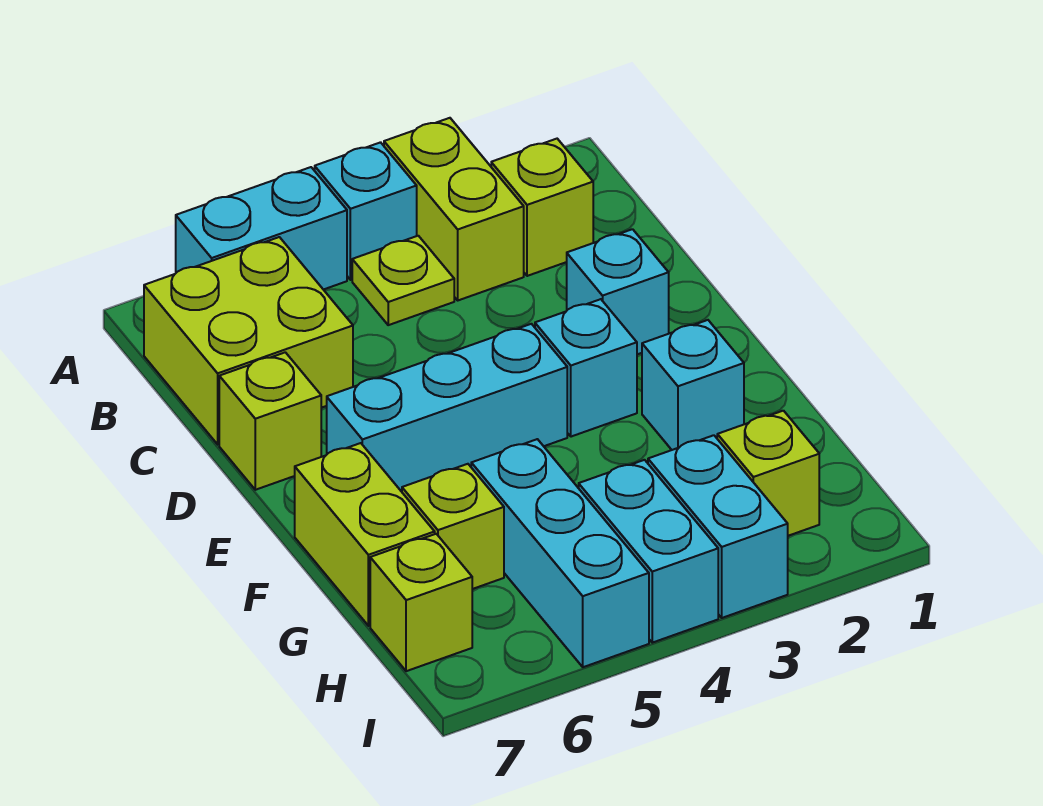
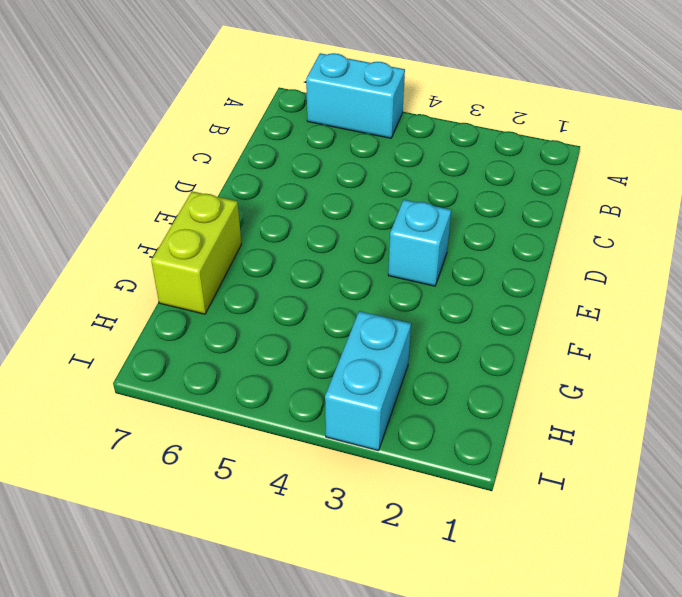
none -> lime 1x2 brick [384,118,524,300]
none -> cyan 1x1 brick [315,142,417,280]
none -> lime 1x1 brick [491,139,593,276]

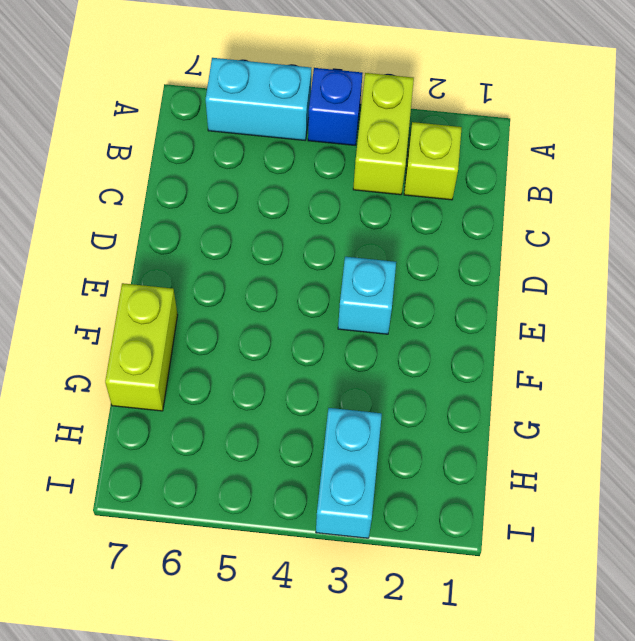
blue 1x1 brick [308,68,363,145] -> cyan 1x1 brick [315,142,417,280]
none -> lime 1x1 plate [352,236,454,325]
none -> lime 2x2 brick [144,237,353,444]
none -> cyan 1x1 brick [567,229,669,354]

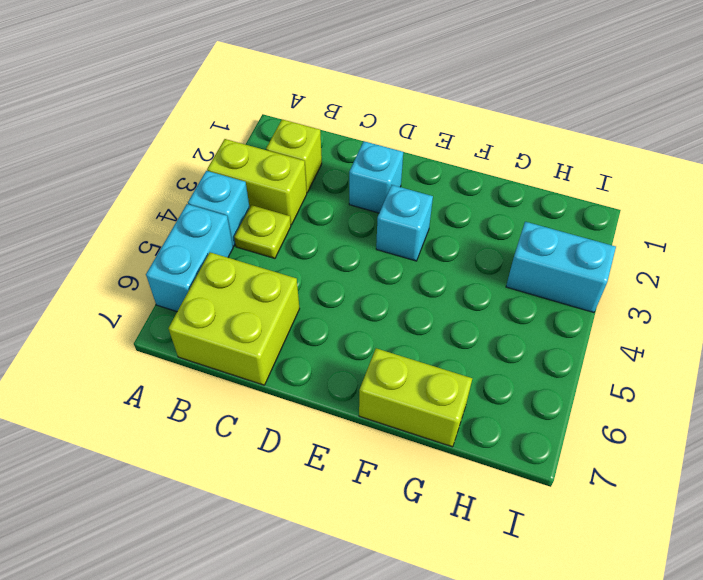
none -> lime 1x1 brick [219,352,321,490]
none -> cyan 1x3 brick [327,324,567,492]
none -> cyan 1x1 brick [642,320,744,450]

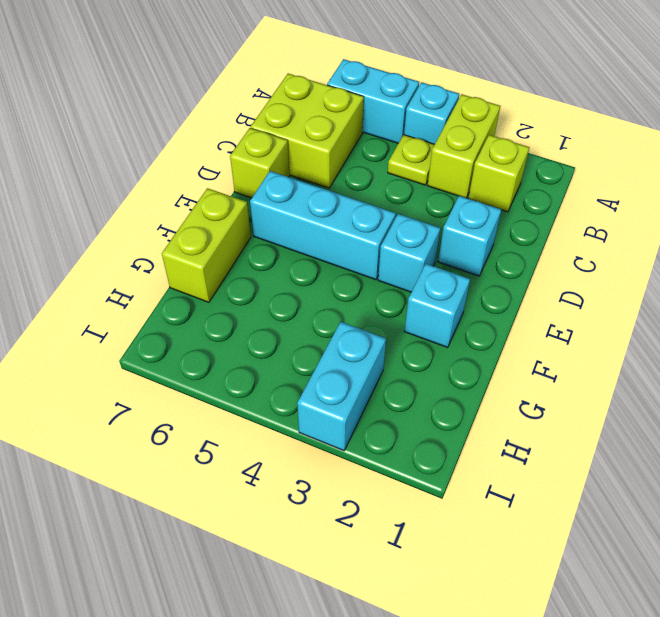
none -> cyan 1x3 brick [471,439,649,667]
none -> lime 1x1 brick [402,464,504,589]
none -> lime 1x1 brick [717,411,819,536]

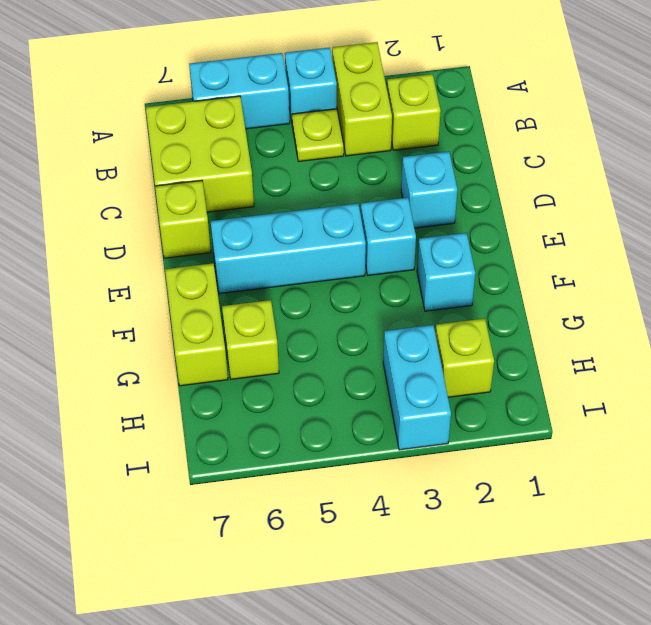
none -> cyan 1x3 brick [471,439,649,667]
none -> cyan 1x2 brick [579,460,718,643]
none -> lime 1x1 brick [370,534,472,671]

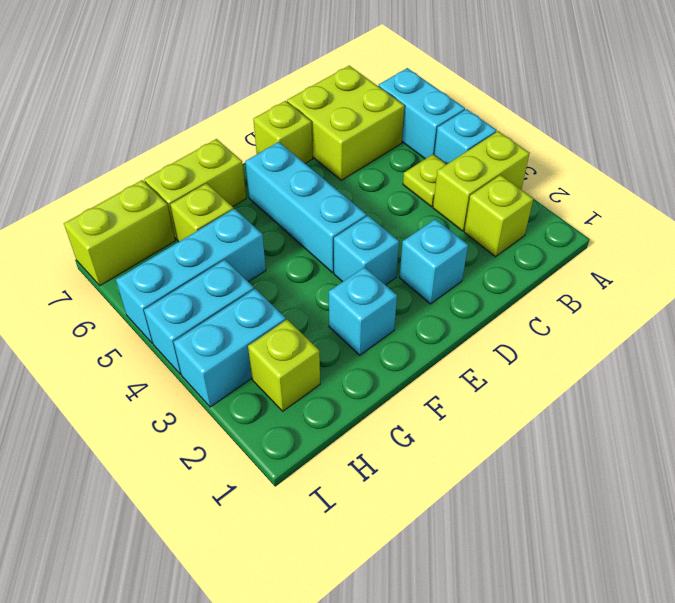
lime 1x2 brick [64,180,175,286] -> lime 1x1 brick [370,534,472,671]

